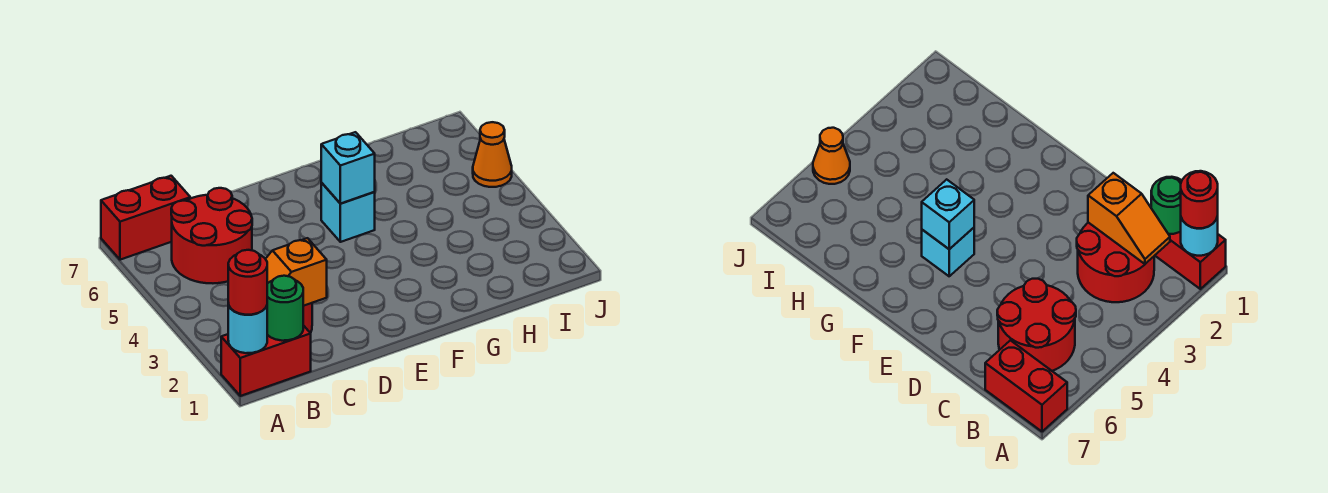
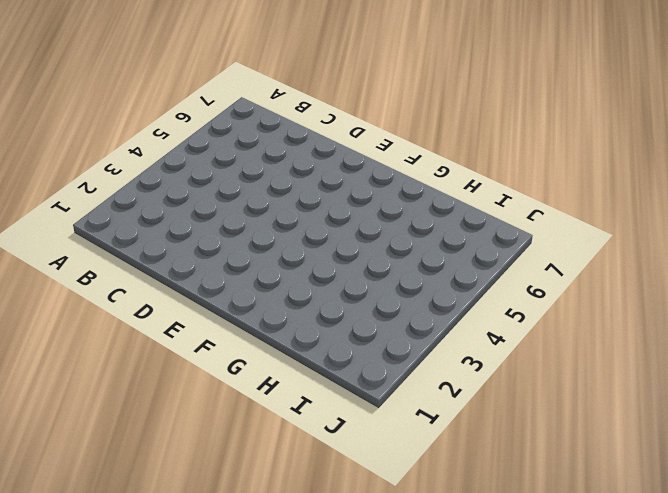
none -> red 1x2 brick [221,325,311,396]
none -> red 1x2 brick [101,176,190,260]

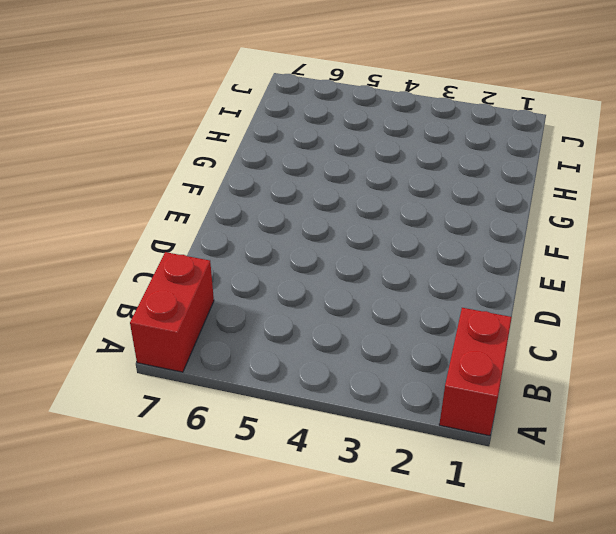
none -> red 2x2 round brick [1077,223,1154,302]
none -> red 2x2 round brick [171,188,252,283]

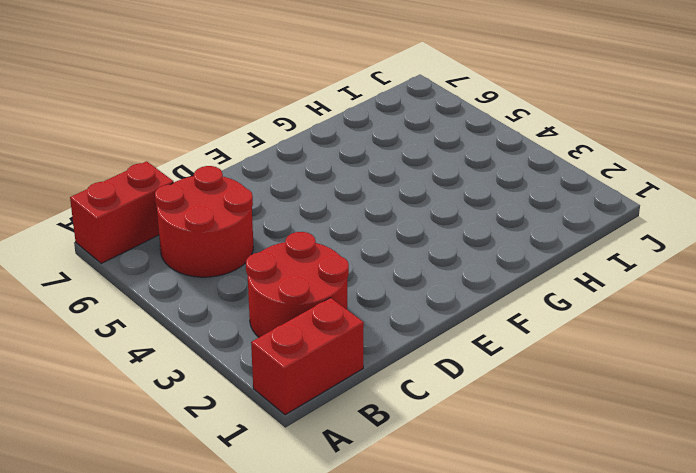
none -> cyan 1x1 brick [321,183,375,242]
none -> orange 1x1 cone [473,122,512,187]

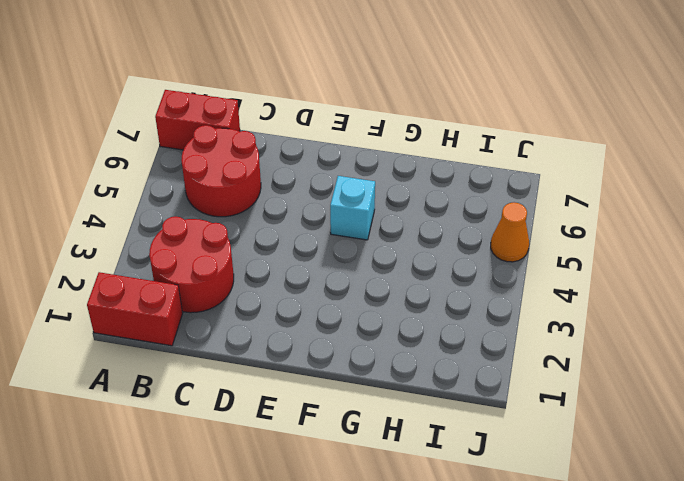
none -> cyan 1x1 round brick [228,303,267,353]
none -> green 1x1 round brick [267,276,303,341]

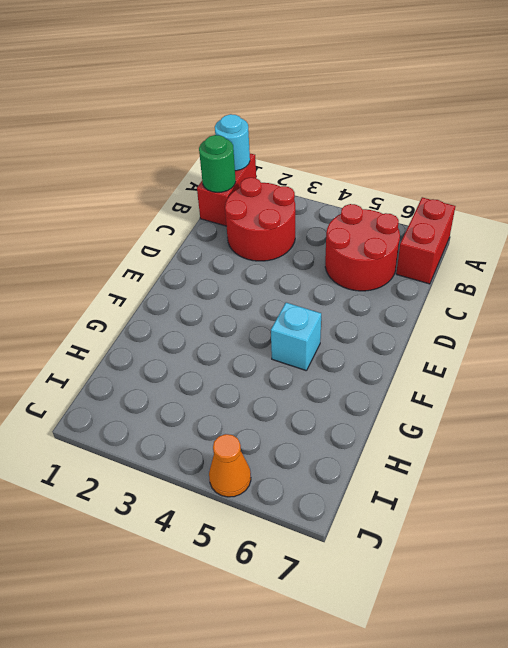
none -> orange 1x2 slope [266,238,327,306]
none -> cyan 1x1 brick [321,132,375,204]

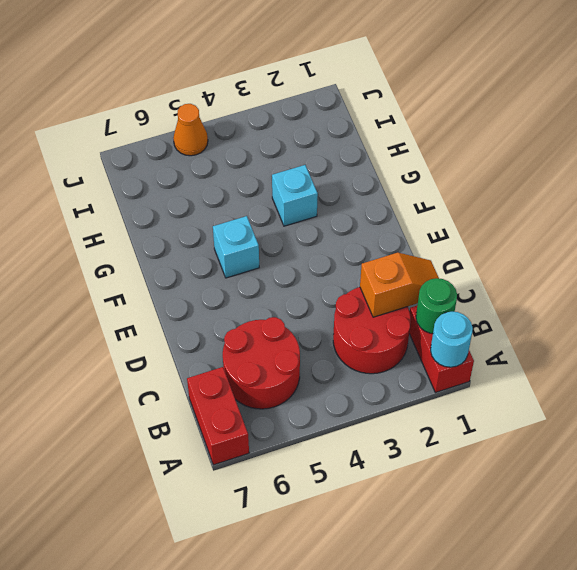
orange 1x2 slope [360,253,439,317] -> orange 1x2 slope turned to [266,238,327,306]
cyan 1x1 brick [272,165,318,226] -> cyan 1x1 brick moved to [321,132,375,204]
none -> red 1x1 round brick [228,250,267,315]

